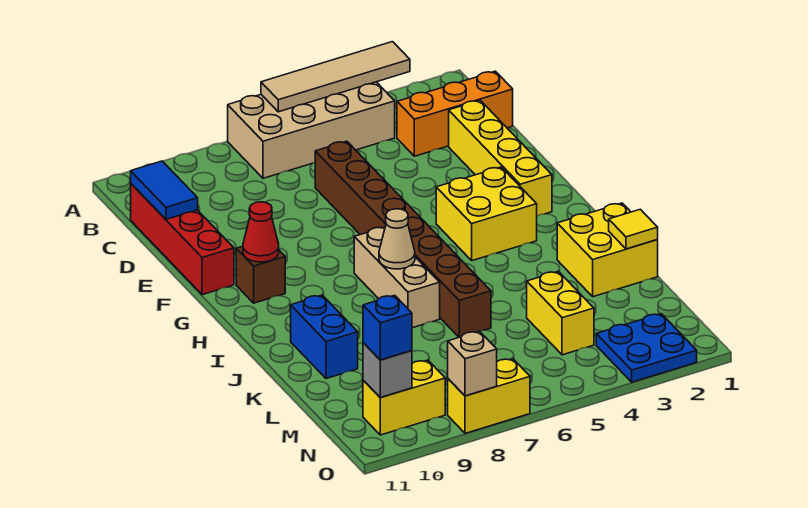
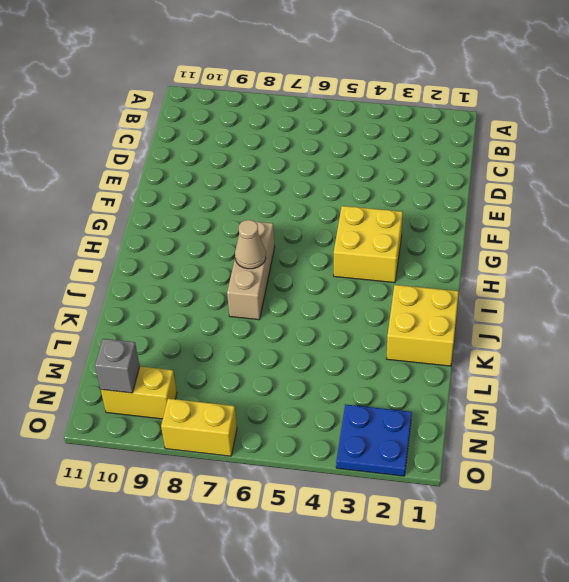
none -> tan 2x4 brick [228,82,395,178]
none -> orange 1x3 brick [397,71,513,156]
none -> red 1x4 brick [131,184,234,295]

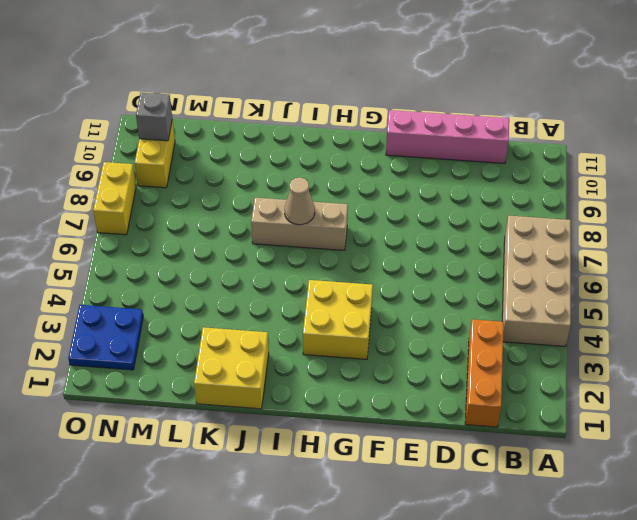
pink 1x4 brick [386,110,509,163] -> red 1x4 brick [131,184,234,295]
none -> yellow 1x4 brick [449,100,552,216]
none -> brown 1x8 brick [315,141,491,337]
none -> brown 1x1 brick [236,246,285,303]

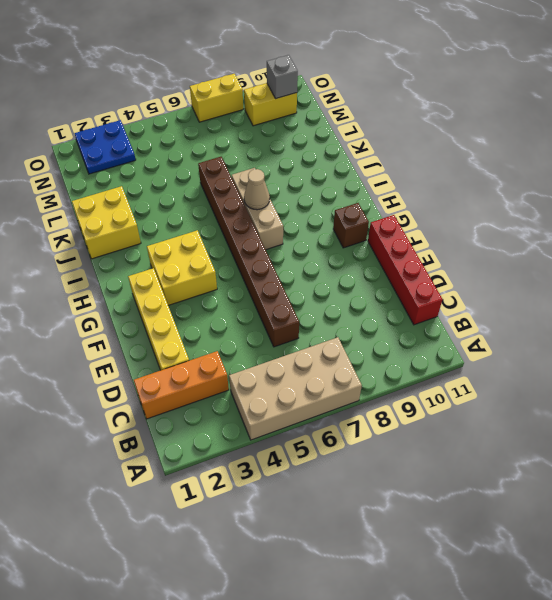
none -> blue 1x2 brick [291,295,358,379]
none -> yellow 1x2 brick [527,271,594,355]
none -> tan 1x4 tile [261,42,410,112]

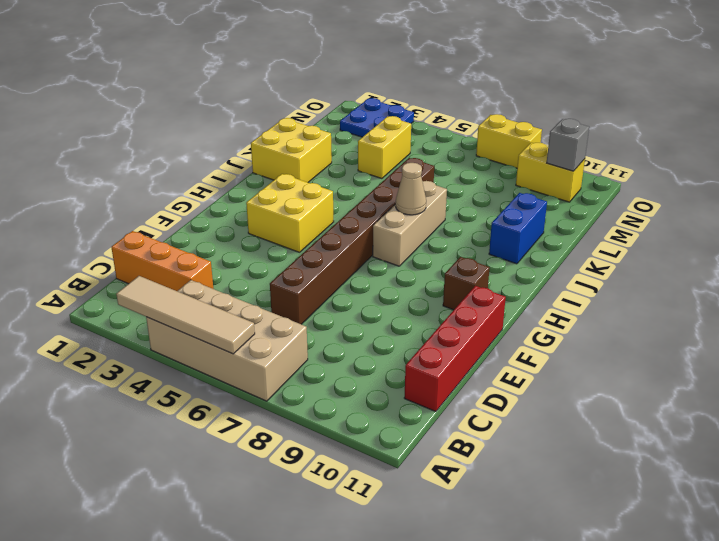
none -> yellow 1x4 brick [449,100,552,216]
none -> blue 1x2 tile [131,161,198,219]
none -> red 1x1 cone [243,202,279,262]

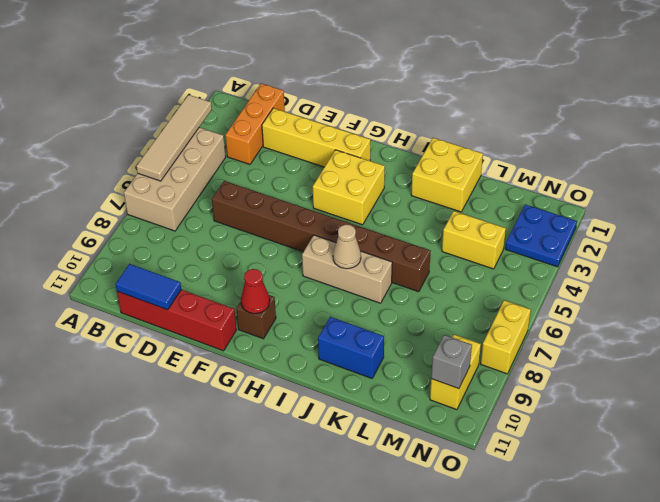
none -> yellow 1x1 tile [609,209,658,249]
none -> tan 1x1 brick [448,331,497,396]
none -> blue 1x1 brick [363,295,412,360]

